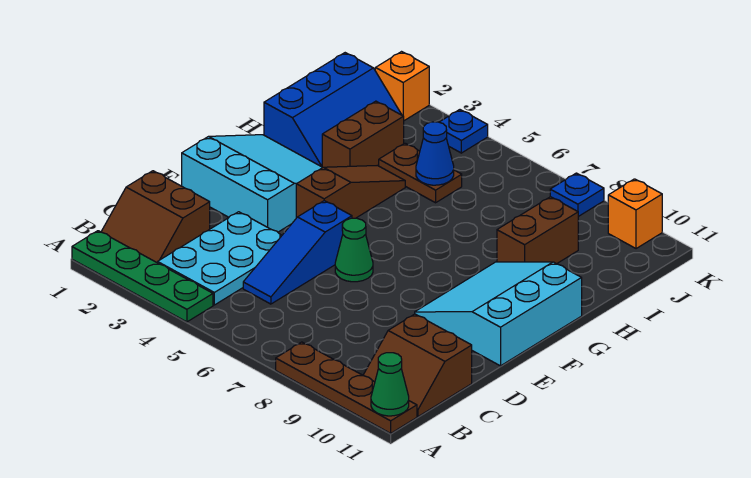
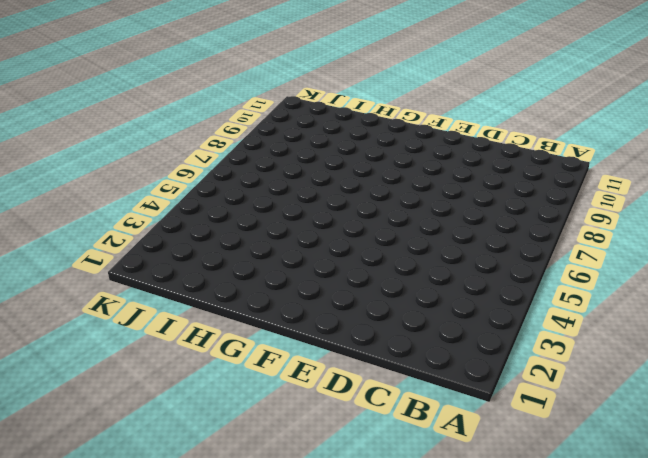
none -> green 1x4 plate [72,231,213,322]
none -> brown 1x4 plate [276,342,417,433]
none -> brown 2x2 slope [101,171,210,263]

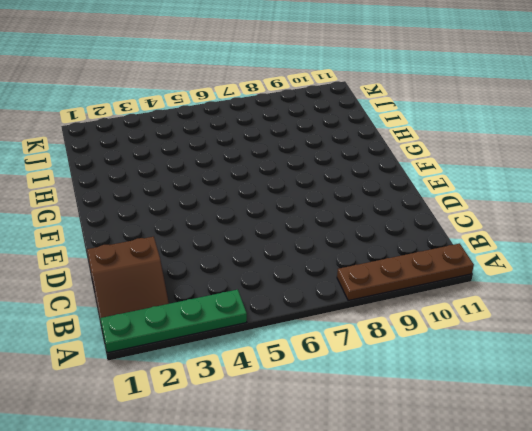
none -> cyan 2x3 plate [158,212,282,305]
none -> brown 2x2 slope [363,314,472,417]
none -> blue 1x3 slope [243,201,352,304]

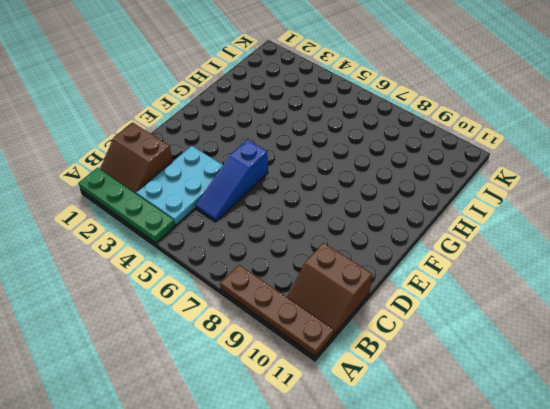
none -> cyan 3x3 slope [182,135,323,232]
none -> green 1x1 cone [335,218,373,282]
none -> cyan 3x3 slope [415,262,582,366]

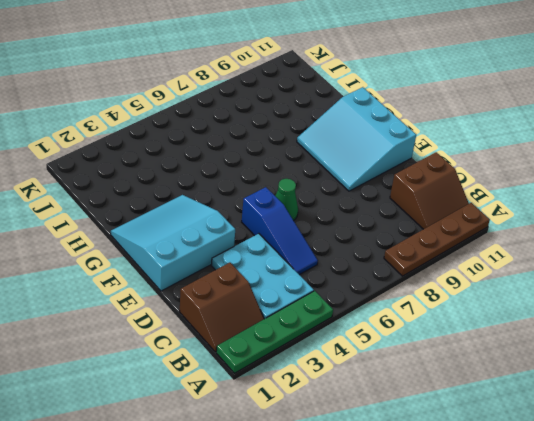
none -> brown 1x3 slope [296,165,405,218]
none -> blue 2x3 slope [264,53,402,167]
none -> brown 1x2 brick [322,101,404,167]

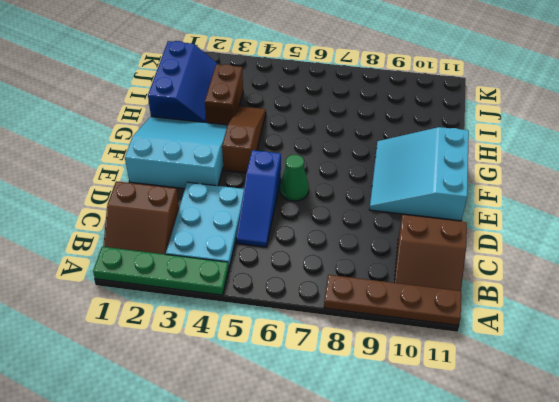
none -> brown 1x2 brick [497,197,578,264]
none -> brown 1x2 plate [379,143,462,203]
none -> orange 1x1 brick [375,52,429,121]

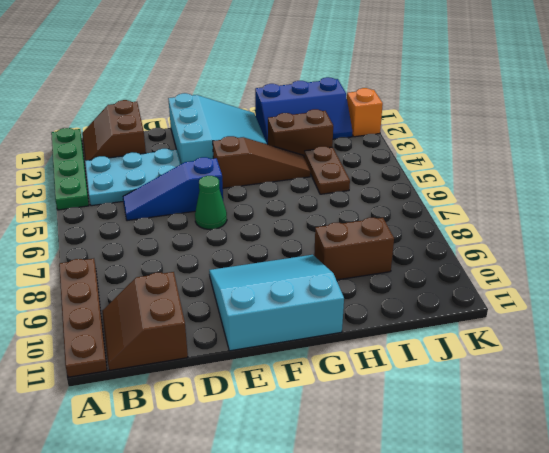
none -> blue 1x1 plate [440,110,488,153]
none -> blue 1x1 plate [550,173,604,217]
none -> orange 1x1 brick [608,179,662,249]

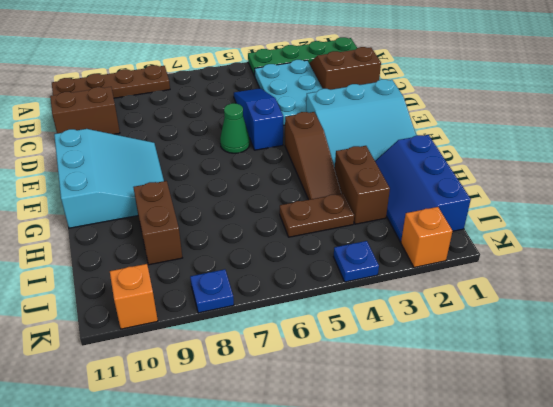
none -> green 1x1 cone [371,353,409,416]
none -> blue 1x1 cone [416,122,454,185]

